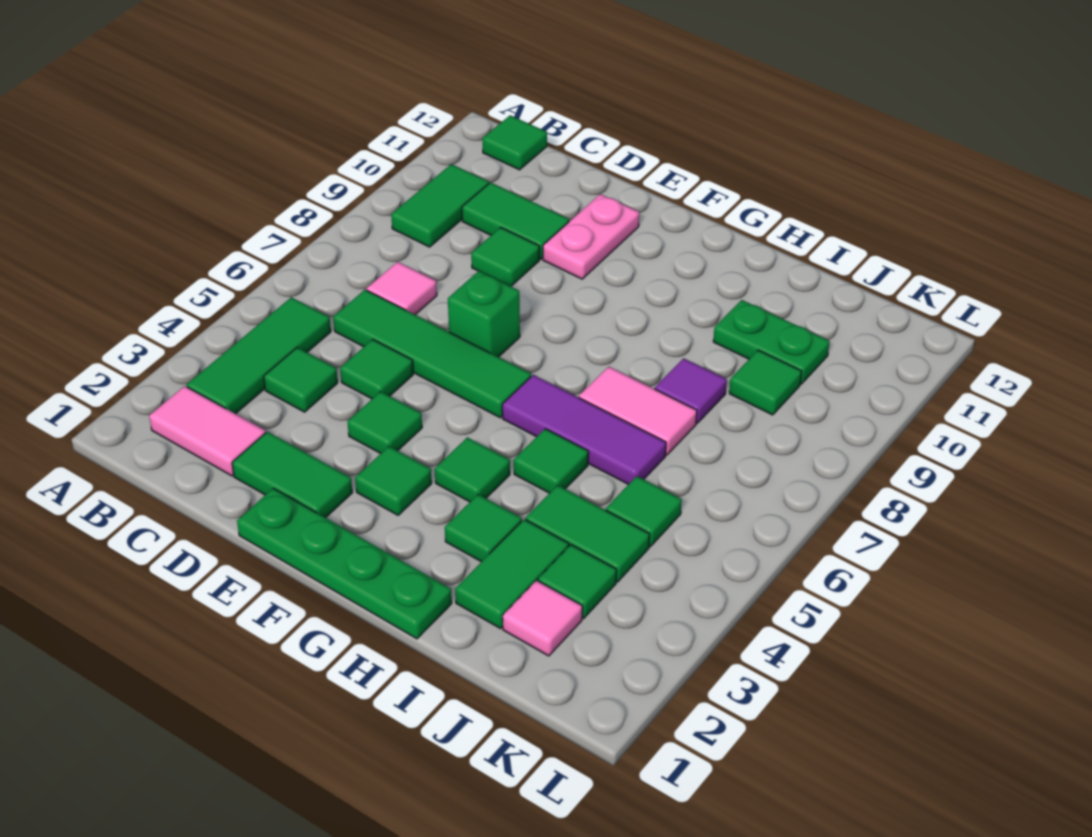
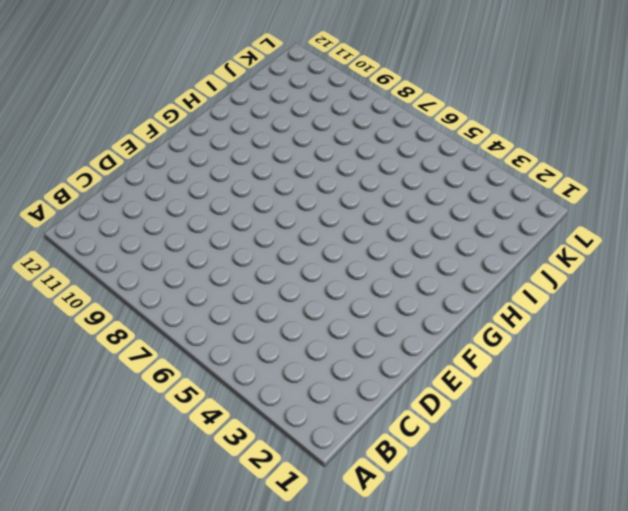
none -> pink 1x2 tile [149,386,266,476]
none -> green 1x3 tile [187,297,331,414]
none -> green 1x2 tile [391,164,489,247]

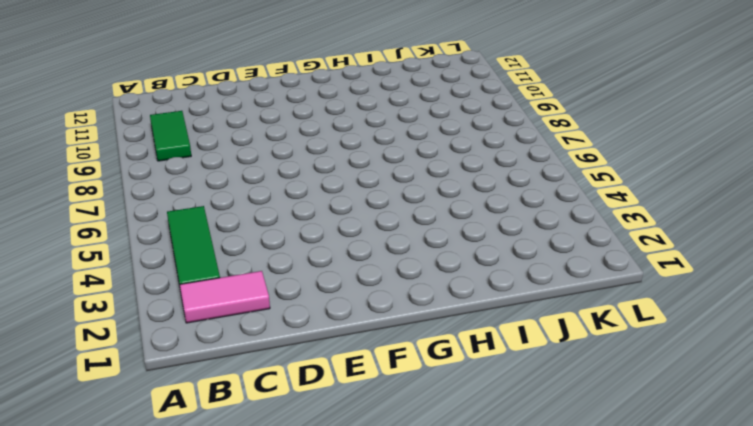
none -> green 1x1 tile [482,115,547,170]
none -> green 1x1 tile [264,348,338,412]
none -> green 1x4 tile [333,290,531,418]

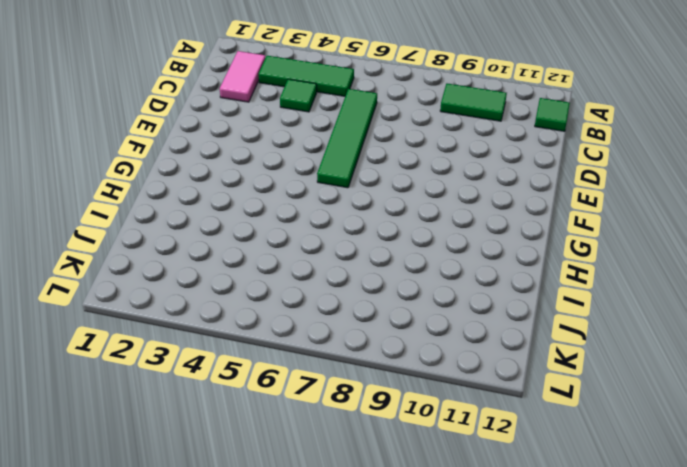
none -> pink 1x1 tile [367,262,437,315]
none -> green 1x2 tile [462,182,569,259]
none -> green 1x2 tile [232,432,353,518]

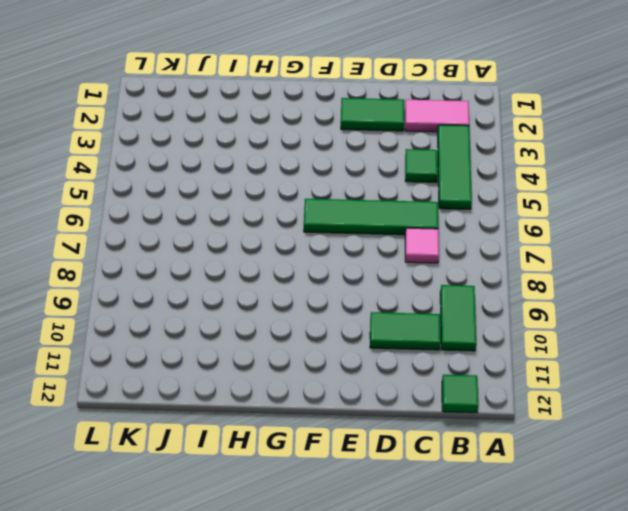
none -> green 1x1 tile [340,339,413,399]
none -> green 1x1 tile [471,227,540,286]
none -> green 1x4 plate [237,488,452,639]

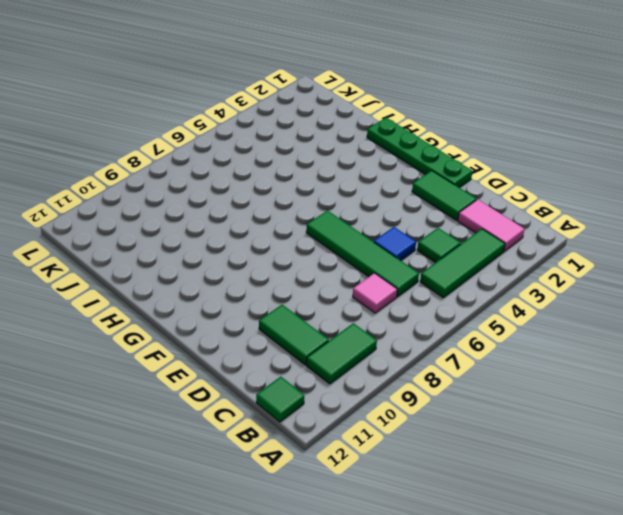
blue 1x1 tile [374,227,416,260] -> green 1x1 tile [340,339,413,399]
none -> green 1x1 tile [471,227,540,286]
none -> green 1x1 tile [347,392,422,454]
none -> green 1x1 brick [448,271,520,357]

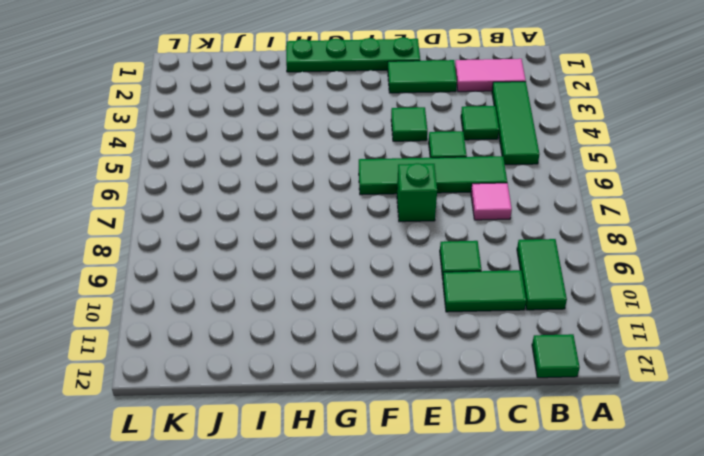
none -> pink 1x2 plate [543,194,639,279]
none -> green 1x1 tile [355,446,432,515]
none -> green 1x1 tile [435,437,510,502]

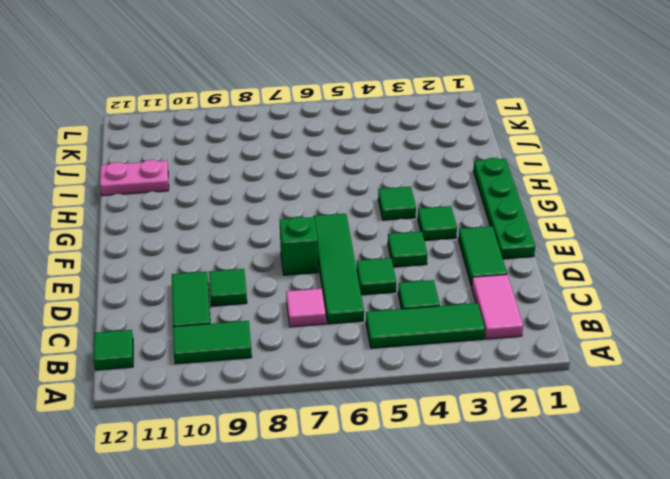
pink 1x2 plate [100,160,169,196] -> pink 1x2 plate moved to [543,194,639,279]
none -> purple 1x3 tile [502,375,666,485]
none -> green 1x1 tile [445,495,522,562]
none -> green 1x1 tile [514,429,588,493]

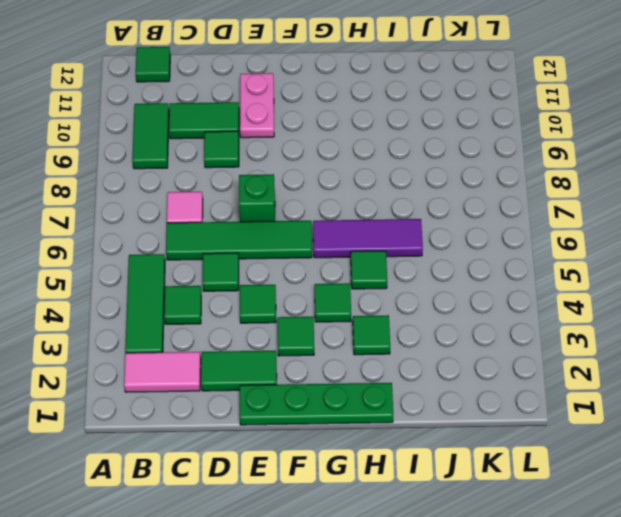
none -> pink 1x2 tile [579,367,697,455]
none -> green 1x2 tile [455,519,569,629]
none -> green 1x2 tile [526,485,650,582]

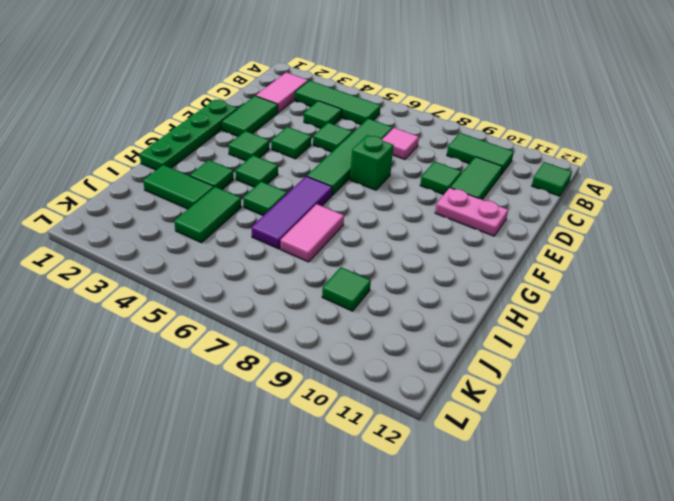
none -> purple 1x1 tile [655,358,727,423]
none -> green 1x2 plate [713,300,830,384]
none -> pink 1x1 tile [503,580,582,656]

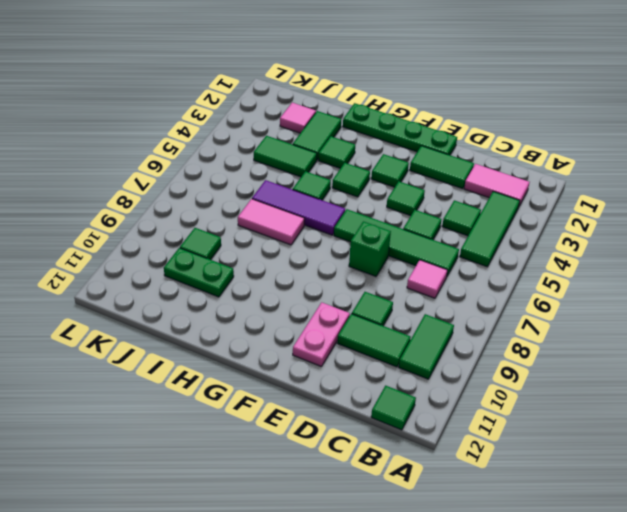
none -> purple 1x1 tile [655,358,727,423]
none -> green 1x1 tile [538,545,616,618]
none -> green 1x1 tile [606,476,682,547]

